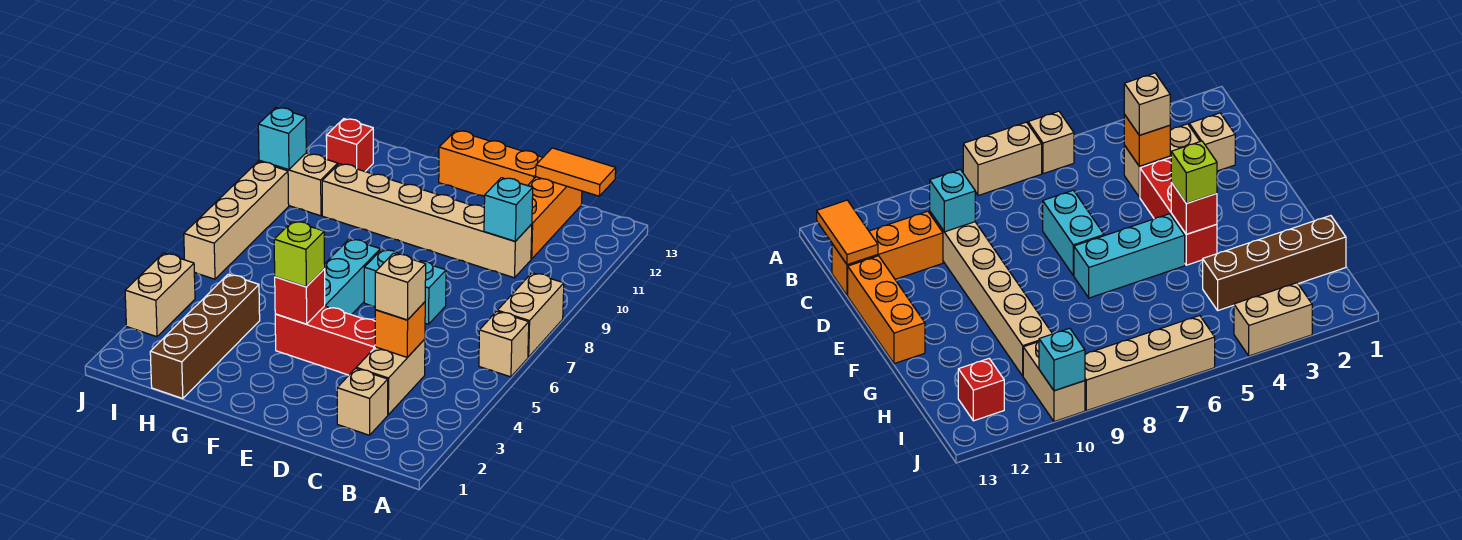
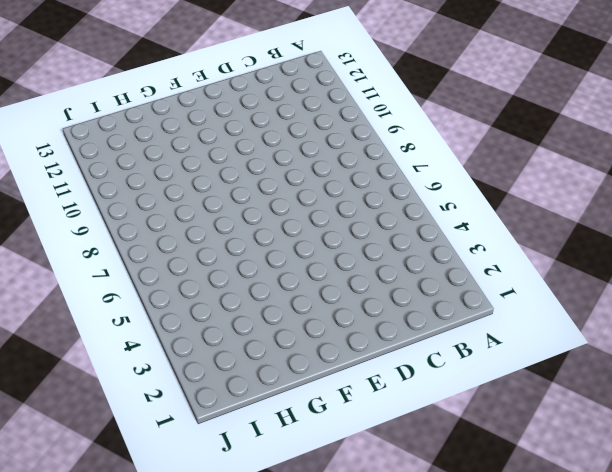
none -> tan 1x1 brick [479,311,529,377]
none -> tan 1x2 brick [497,273,564,357]
none -> tan 1x1 brick [337,368,388,435]

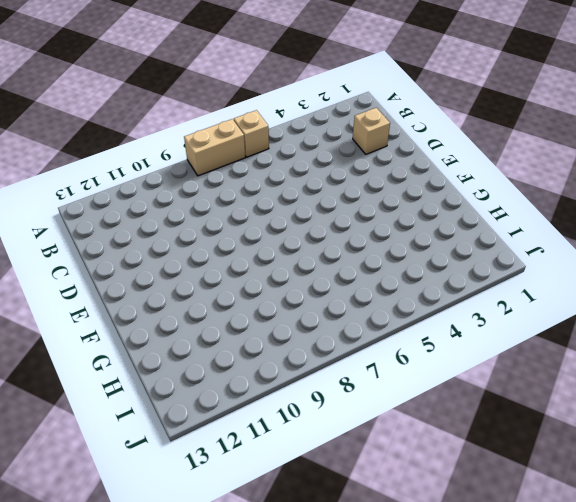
none -> tan 1x2 brick [356,339,425,415]
none -> tan 1x6 brick [322,164,532,278]
none -> orange 1x3 brick [528,177,582,259]

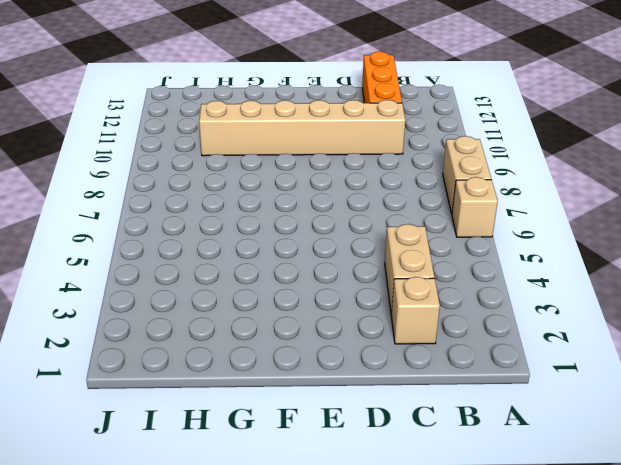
none -> red 1x3 brick [275,306,375,375]
none -> cyan 1x2 brick [364,249,446,324]
none -> orange 1x3 brick [439,130,543,197]

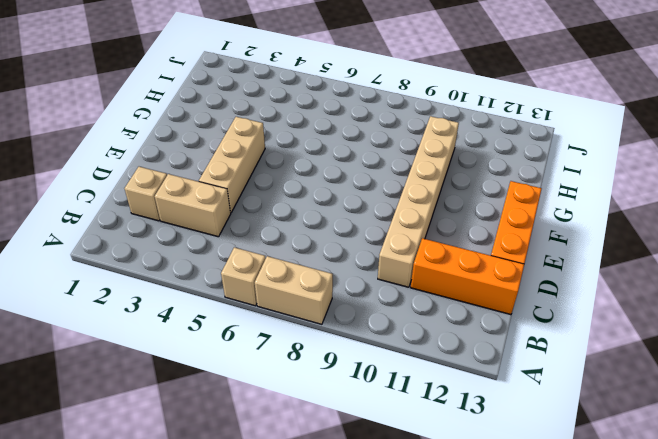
tan 1x3 brick [199,117,265,213] -> red 1x3 brick [275,306,375,375]
none -> cyan 1x2 brick [364,249,446,324]
none -> cyan 1x3 brick [324,239,380,315]
none -> brown 1x4 brick [150,274,260,399]

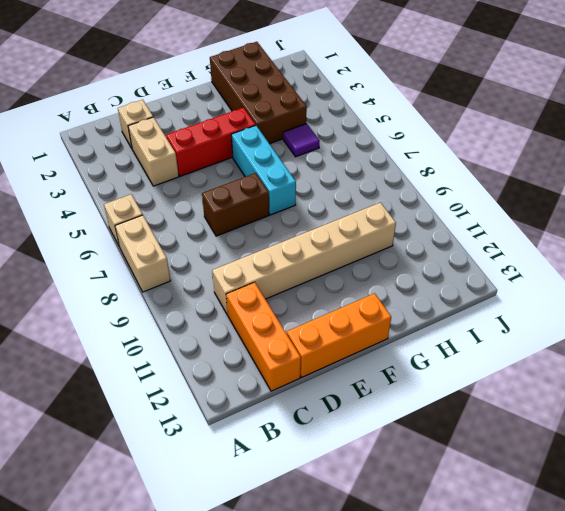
brown 1x2 brick [202,173,269,236] -> cyan 1x2 brick [364,249,446,324]
brown 2x4 brick [210,42,307,144] -> brown 1x4 brick [150,274,260,399]
purple 1x1 tile [283,123,320,157] -> none
none -> tan 1x2 brick [259,153,338,216]
none -> red 1x1 brick [327,119,373,171]
none -> tan 1x2 brick [125,253,195,337]

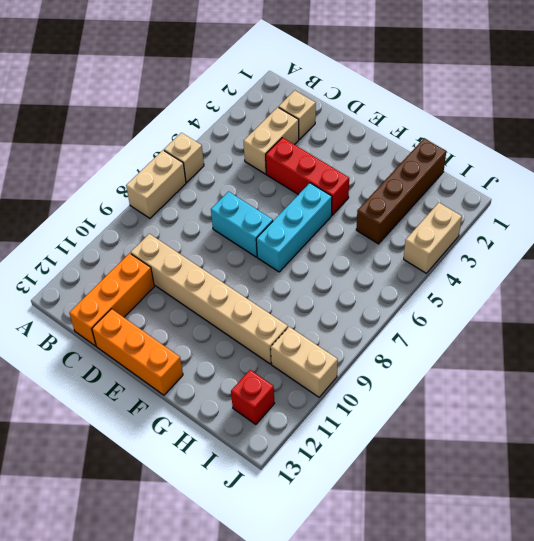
none -> tan 1x4 brick [184,162,289,279]
none -> orange 1x2 tile [536,148,616,196]
none -> orange 1x1 brick [375,302,425,357]

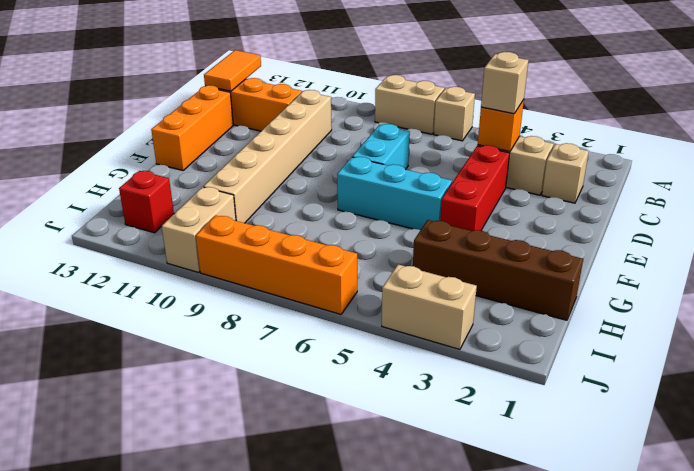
orange 1x4 brick [196,215,357,314] -> tan 1x4 brick [184,162,289,279]
none -> cyan 1x1 brick [484,178,533,241]
none -> red 1x1 brick [275,269,325,324]
none -> cyan 1x1 brick [258,108,306,170]

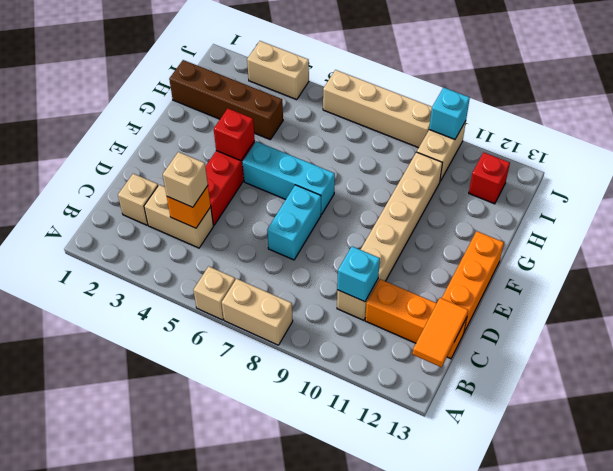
none -> lime 1x1 brick [274,221,325,287]

